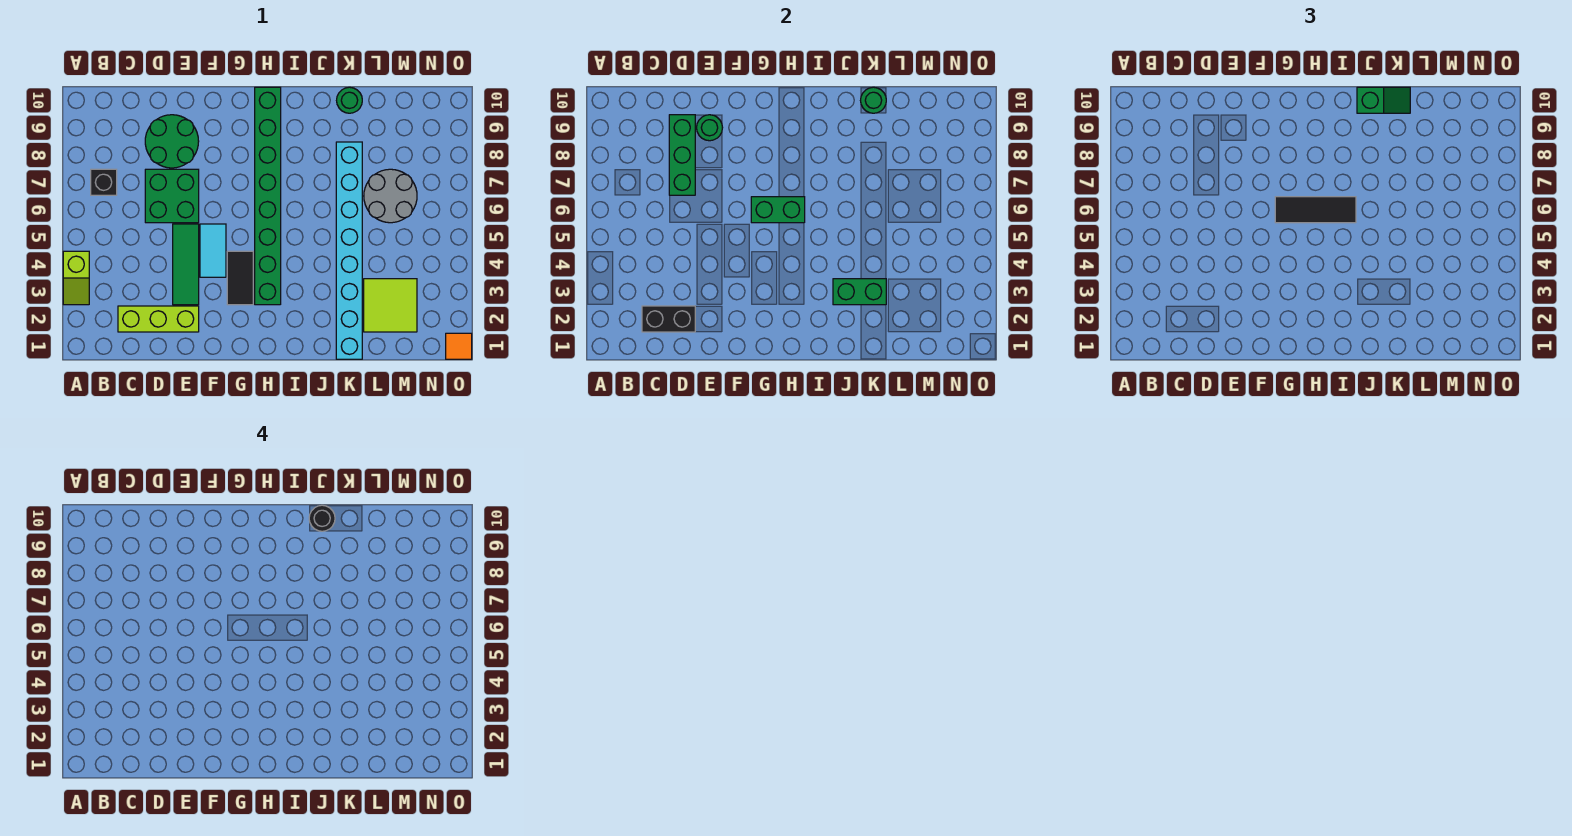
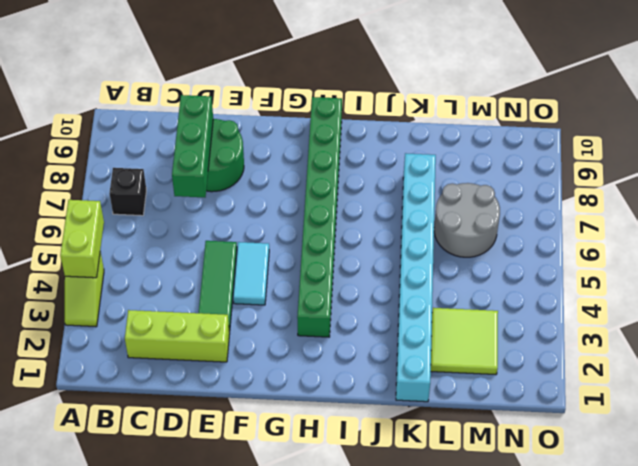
lime 1x2 brick [60,200,104,278] -> none
none -> green 2x2 brick [145,169,199,223]
none -> black 1x2 tile [227,251,253,305]
none -> green 1x1 round brick [337,87,362,113]

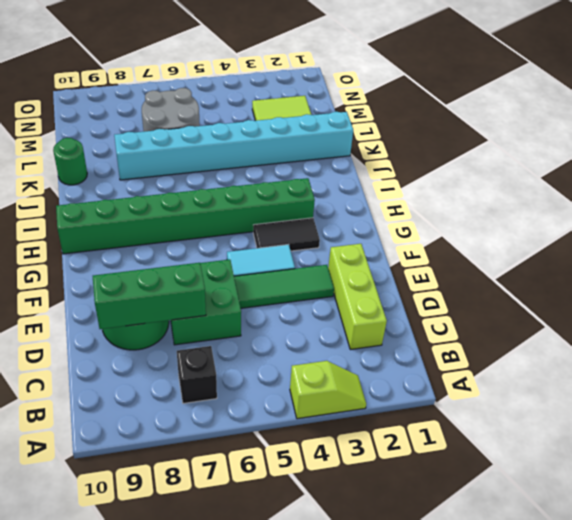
none -> orange 1x1 tile [446,333,472,359]
none -> black 1x2 brick [642,306,695,332]
none -> green 1x1 round brick [697,115,723,141]

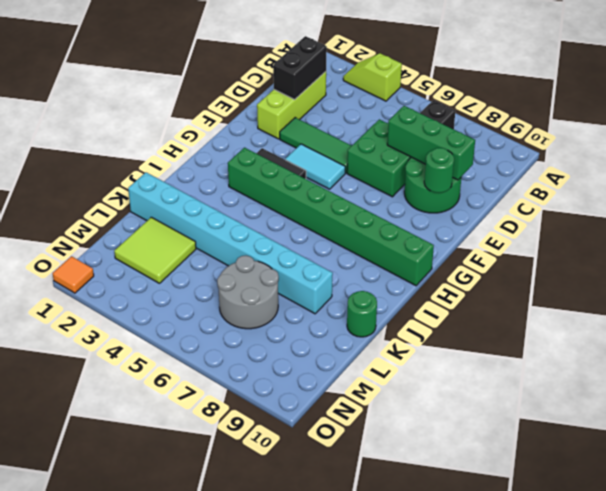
none -> green 1x2 brick [751,197,805,223]
none -> green 1x2 brick [833,279,886,305]
none -> green 1x1 round brick [861,87,886,113]

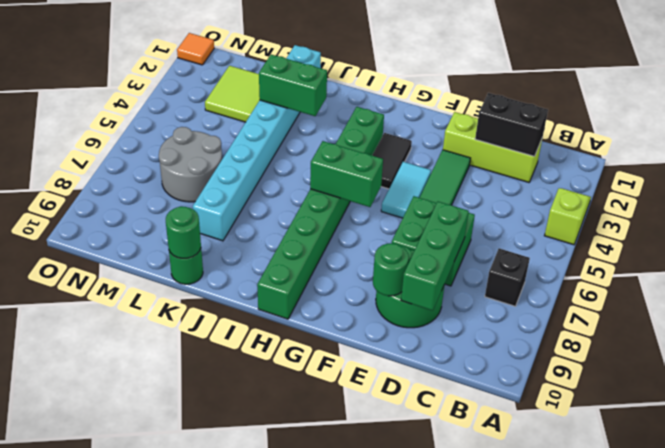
none -> black 1x3 tile [1275,197,1356,223]
none -> green 1x2 slope [1357,87,1410,113]
none -> black 1x1 round brick [309,505,335,531]

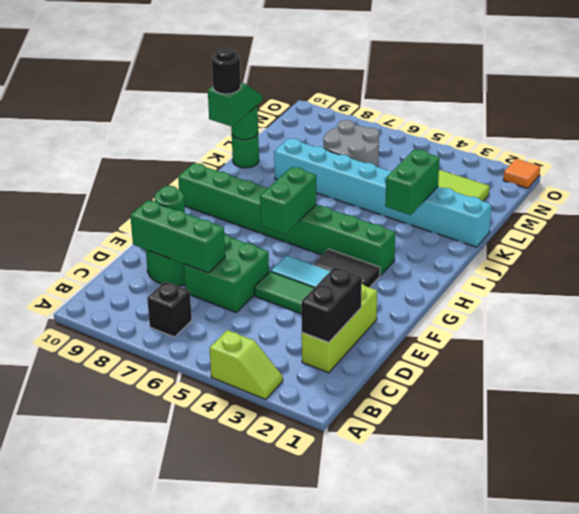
none -> black 1x3 tile [1275,197,1356,223]

